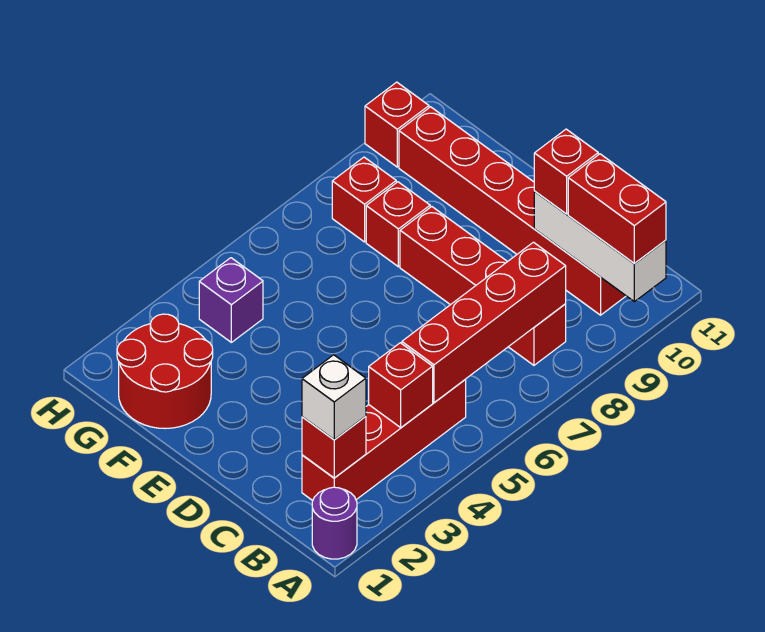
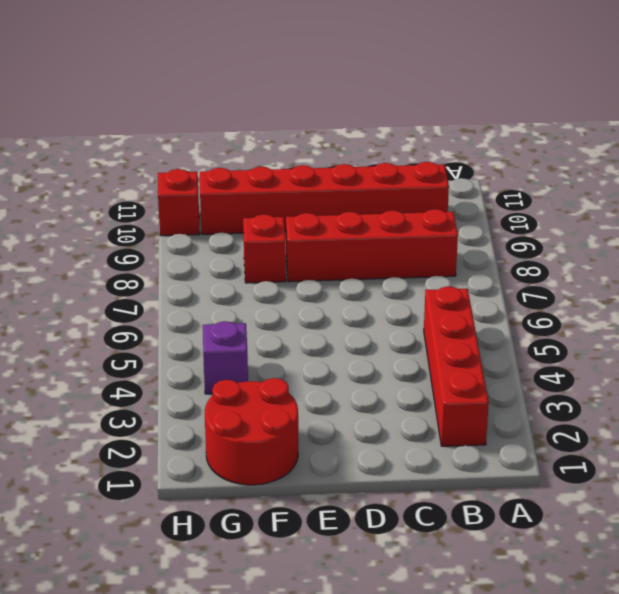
none -> purple 1x1 round brick [312,487,357,559]
none -> red 1x1 brick [332,157,396,242]
none -> white 1x3 brick [534,191,666,302]

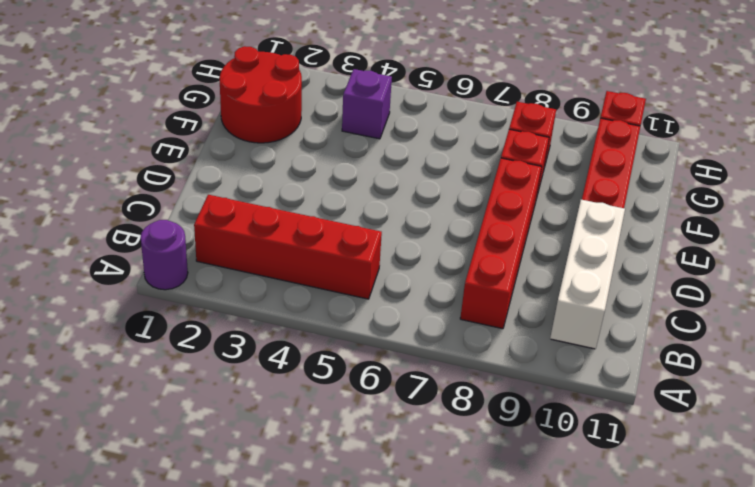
none -> red 1x1 brick [302,416,366,478]
none -> red 1x1 brick [369,343,433,428]
none -> red 1x4 brick [402,242,566,403]

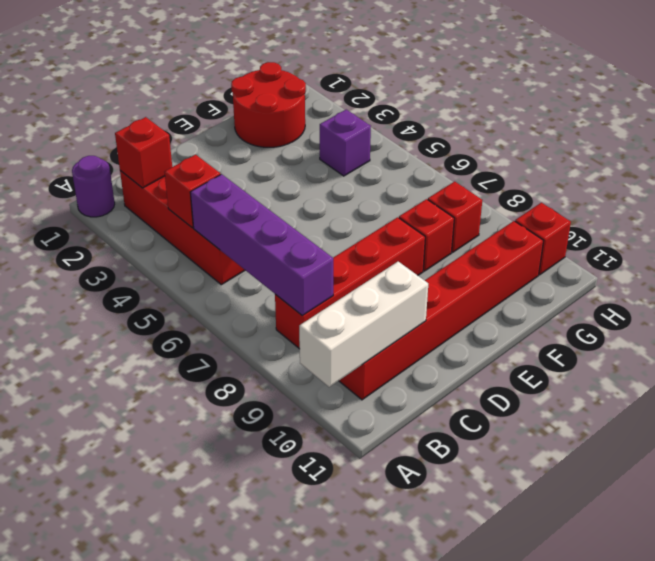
purple 1x4 brick [190,174,333,316] -> red 1x4 brick [402,242,566,403]
none -> red 1x2 brick [568,154,666,263]
none -> white 1x1 brick [302,355,366,440]
none -> red 1x1 brick [534,129,598,214]

